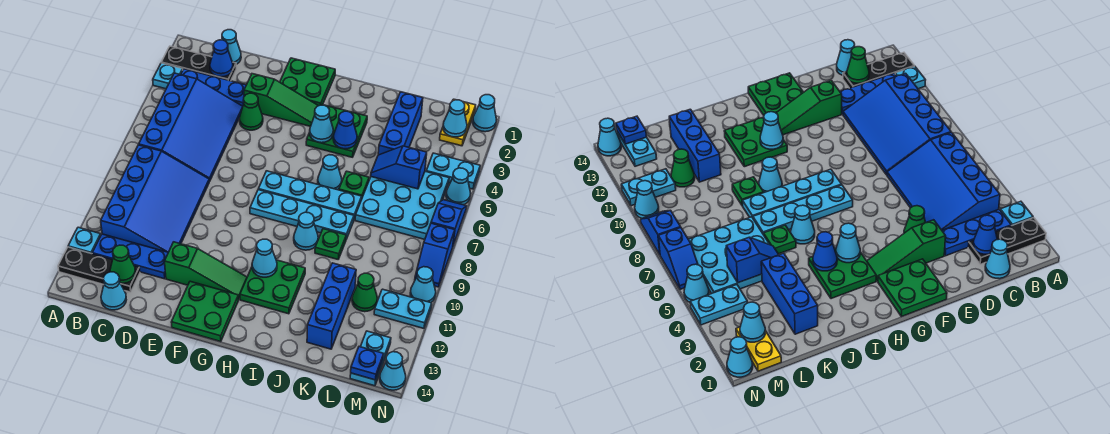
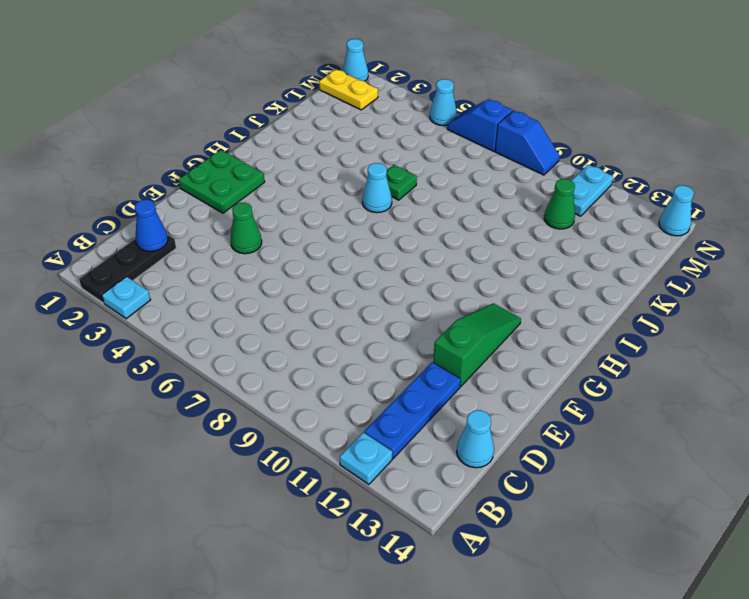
none -> black 1x3 plate [58,247,140,292]
none -> blue 1x3 plate [181,69,246,106]
none -> blue 3x4 slope [139,73,243,181]
none -> blue 3x4 slope [101,145,210,252]

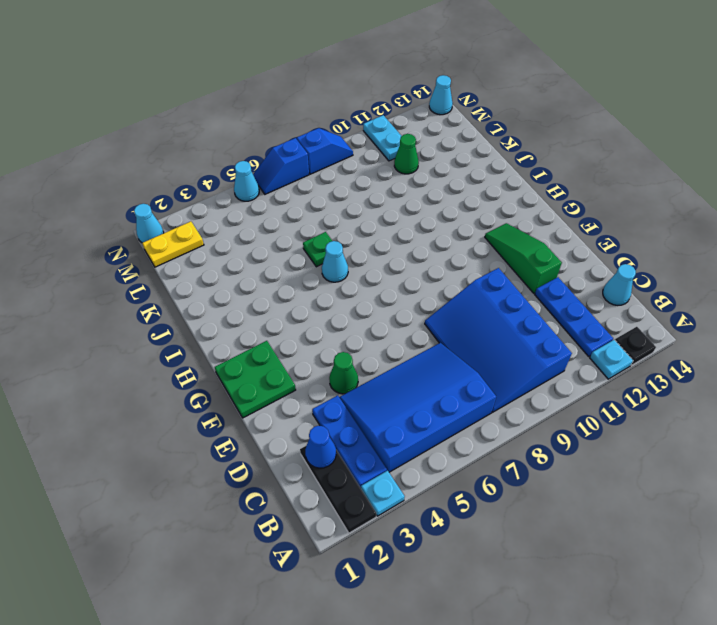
black 1x1 plate [615,327,656,365] -> black 1x3 plate [58,247,140,292]
blue 3x4 slope [425,268,572,412] -> blue 3x4 slope turned to [101,145,210,252]
none -> cyan 1x1 cone [222,30,241,64]
none -> green 1x3 slope [244,74,318,126]
none -> green 2x2 plate [171,281,239,342]
none -> cyan 1x4 plate [258,171,362,219]

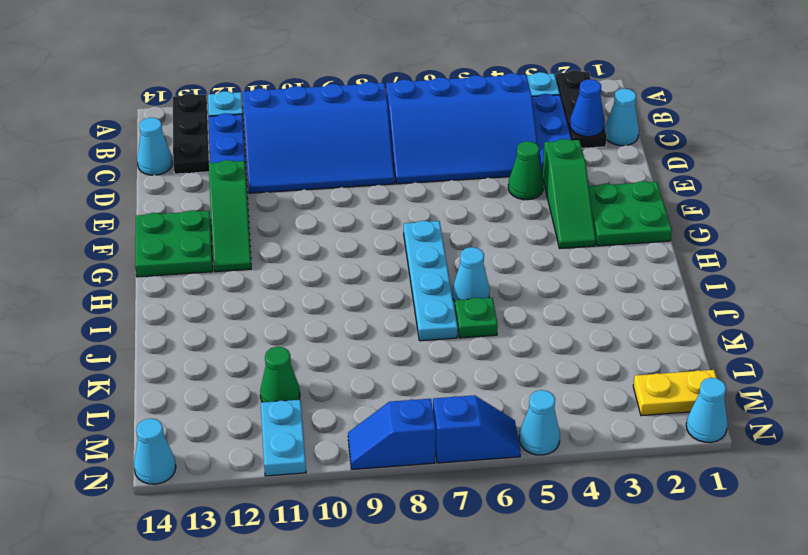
none -> cyan 1x4 plate [250,190,354,239]
none -> green 2x2 plate [306,105,367,157]
none -> green 2x2 plate [240,260,305,314]
none -> cyan 1x1 cone [294,212,318,250]

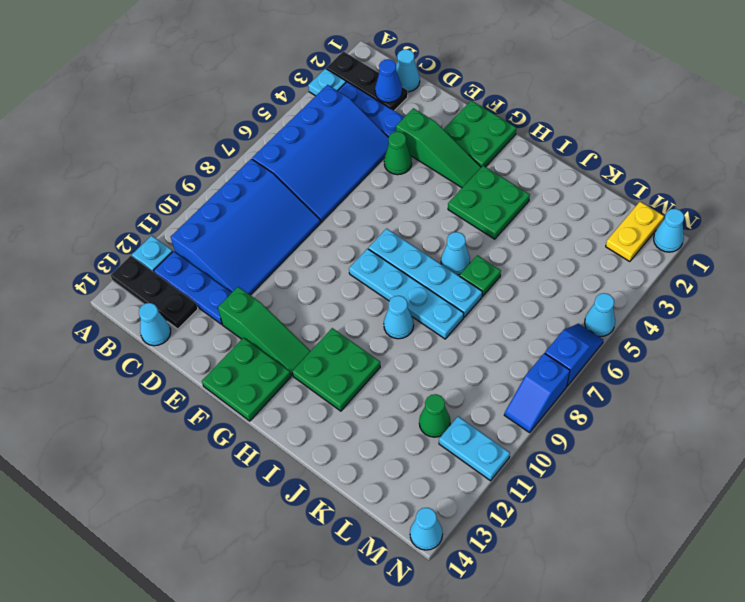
none -> green 1x1 plate [315,229,346,259]
none -> blue 1x3 brick [378,92,423,155]
none -> cyan 3x3 plate [355,171,449,239]
none -> blue 1x3 brick [307,263,356,349]

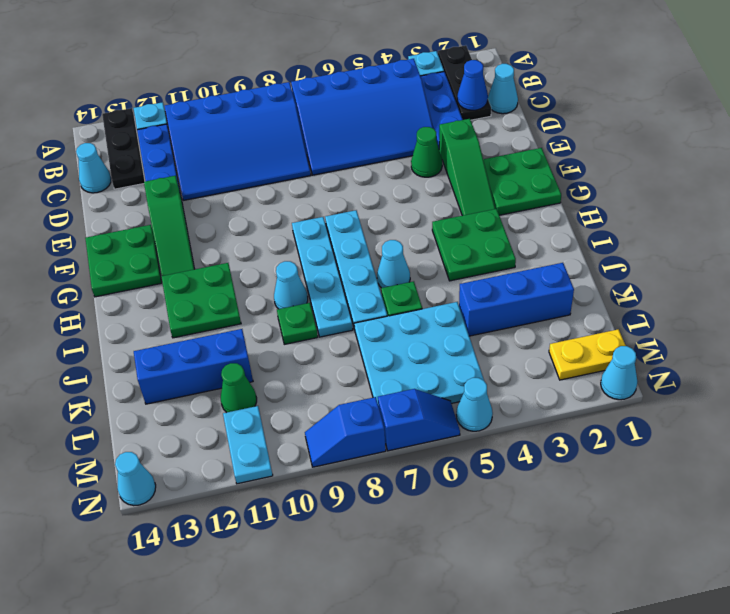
none -> cyan 1x2 plate [426,153,480,189]
none -> cyan 1x2 plate [350,331,391,386]
none -> cyan 1x1 cone [410,267,436,303]
none -> green 1x1 cone [110,245,136,283]

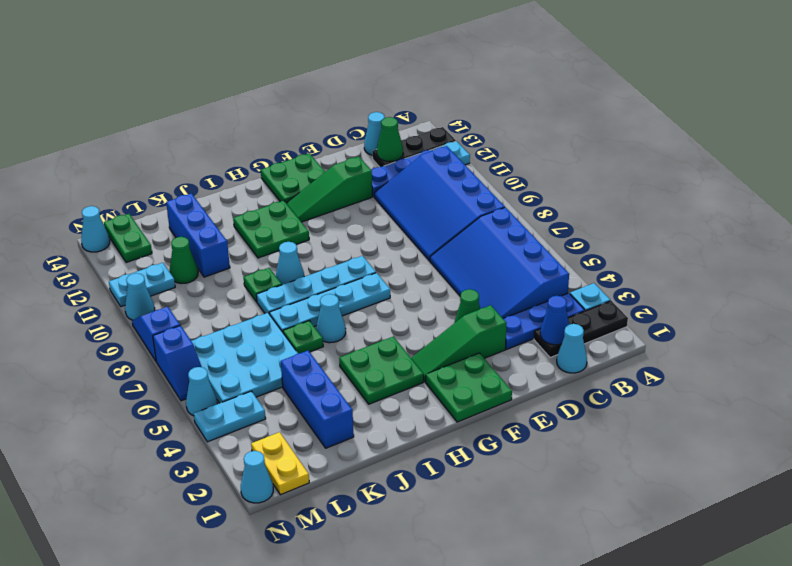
green 1x2 plate [104,214,152,263] -> cyan 1x2 plate [350,331,391,386]
none -> cyan 1x1 cone [310,105,333,143]
none -> cyan 1x1 cone [252,239,277,277]
none -> blue 1x1 cone [333,111,357,149]
none -> blue 1x2 slope [371,146,427,189]

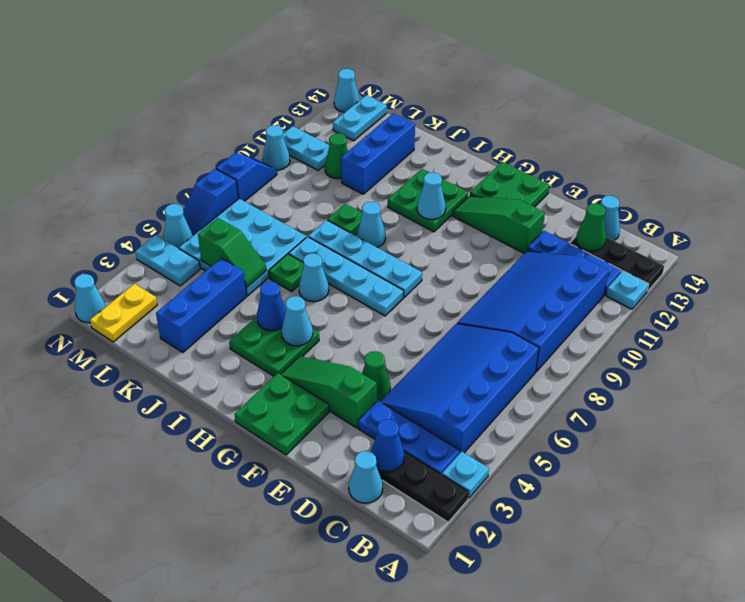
green 1x2 slope [198,218,266,287] -> blue 1x2 slope [371,146,427,189]
none -> cyan 1x1 cone [443,100,467,137]
none -> blue 1x1 plate [351,347,383,380]

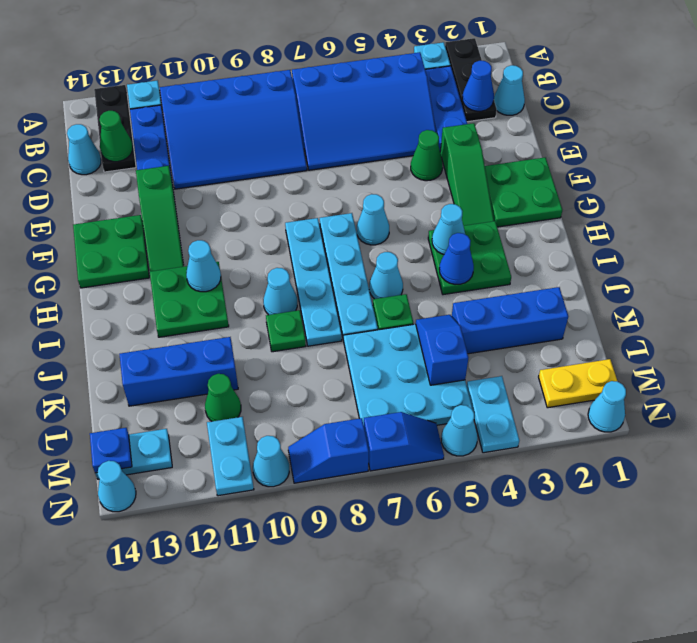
cyan 1x1 cone [357,194,389,245] -> cyan 1x1 cone moved to [443,100,467,137]

